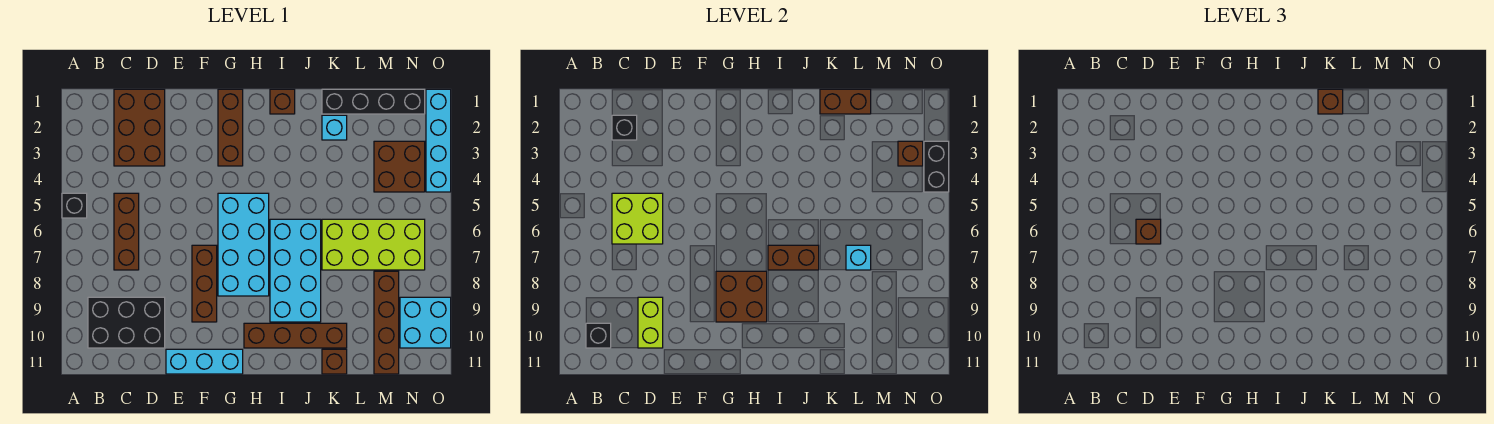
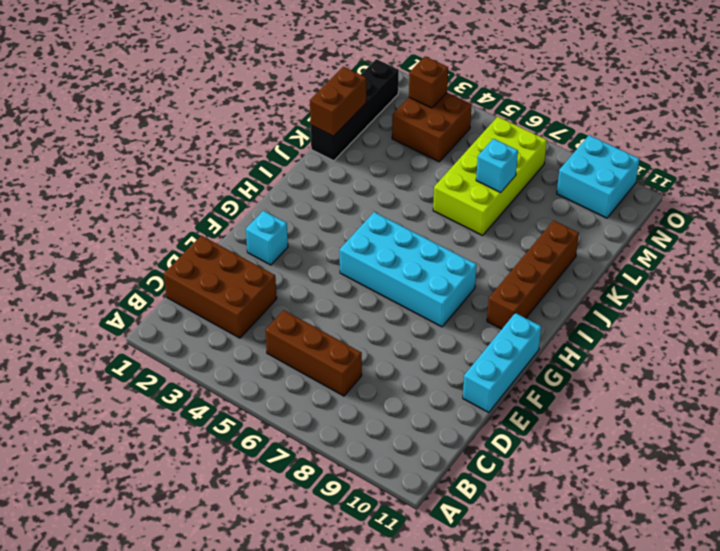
cyan 1x1 brick [246,211,288,265] -> cyan 1x1 brick moved to [322,115,347,140]
none -> black 1x1 brick [62,193,87,218]
none -> black 2x3 brick [88,297,165,348]
none -> brown 1x3 brick [192,245,217,322]
none -> brown 1x3 brick [218,89,243,166]

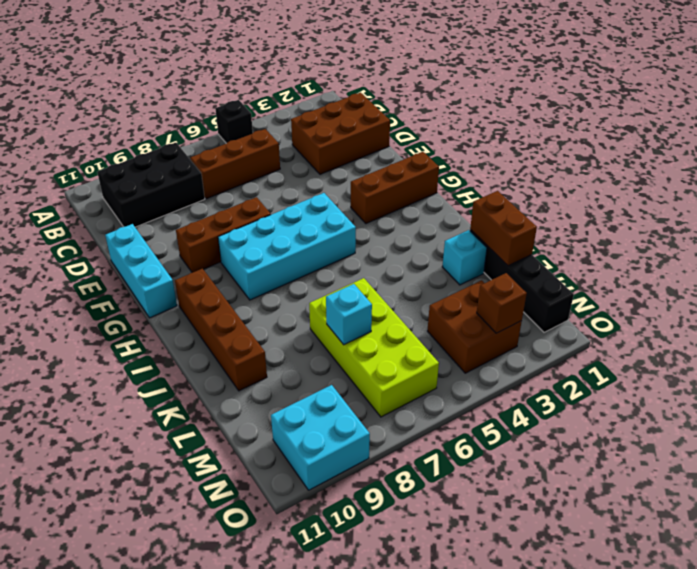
black 2x3 brick [97,142,205,227] -> black 2x3 brick turned to [88,297,165,348]
none -> brown 1x1 brick [270,89,295,114]
none -> cyan 2x4 brick [270,219,321,322]
none -> brown 1x1 brick [322,349,347,374]
none -> brown 1x4 brick [374,271,399,374]

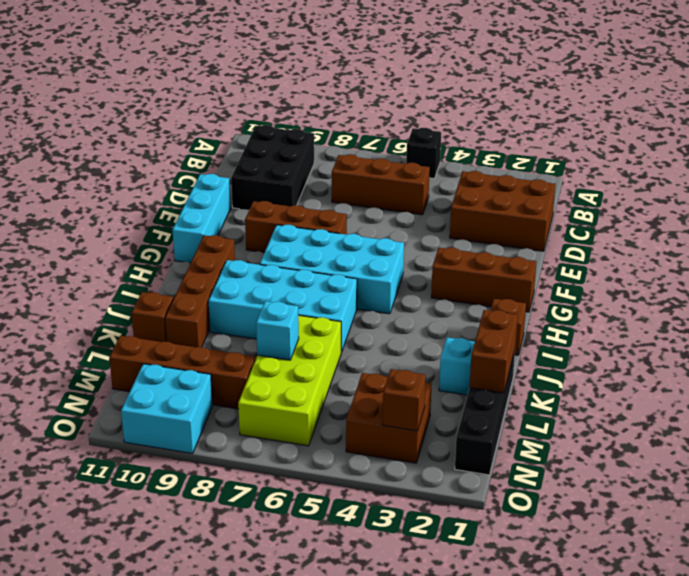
none -> cyan 1x4 brick [426,89,451,192]
none -> black 1x1 brick [586,323,611,348]
none -> black 1x1 brick [612,115,637,140]
none -> lime 2x2 brick [612,193,663,244]

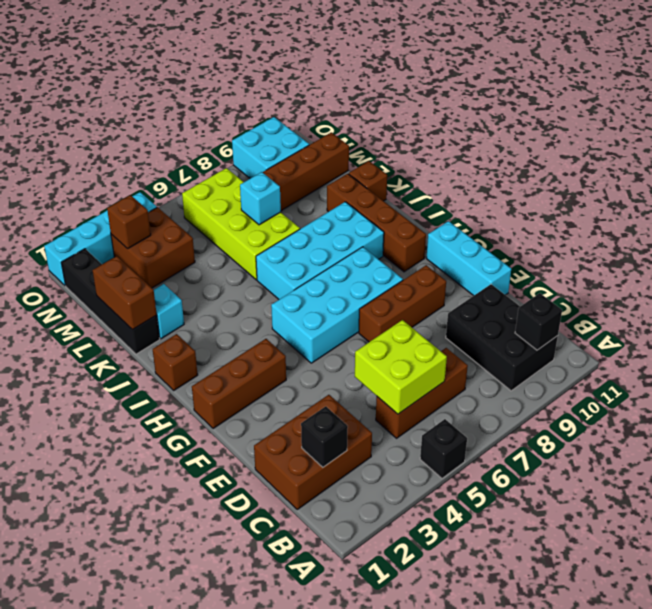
none -> lime 1x2 brick [638,297,663,348]
none -> brown 2x2 brick [716,271,767,322]
none -> brown 1x2 brick [768,245,819,270]
none -> black 1x2 brick [924,141,949,192]

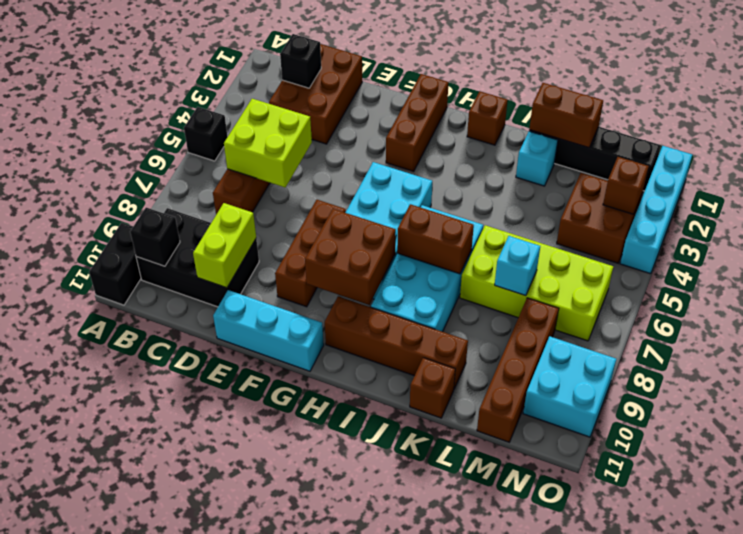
black 1x2 brick [89,223,141,305] -> black 1x2 brick moved to [924,141,949,192]
none -> brown 1x1 brick [1136,219,1161,244]
none -> brown 1x1 brick [1318,89,1343,114]

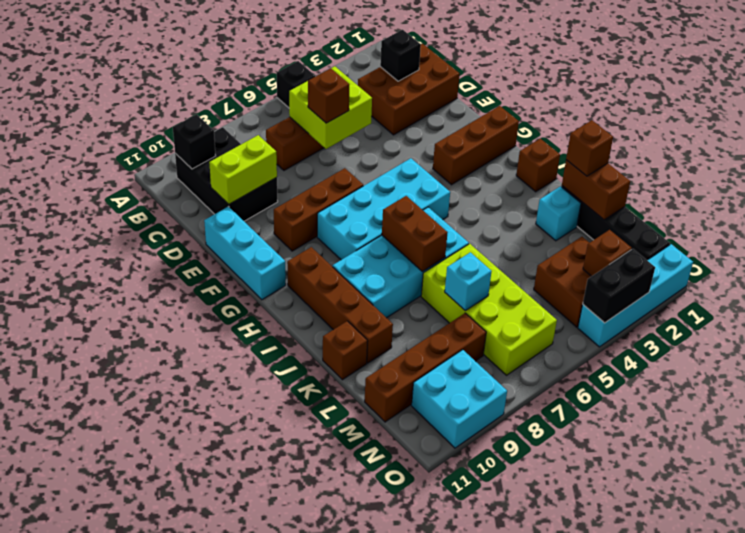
none -> brown 2x2 brick [716,271,767,322]

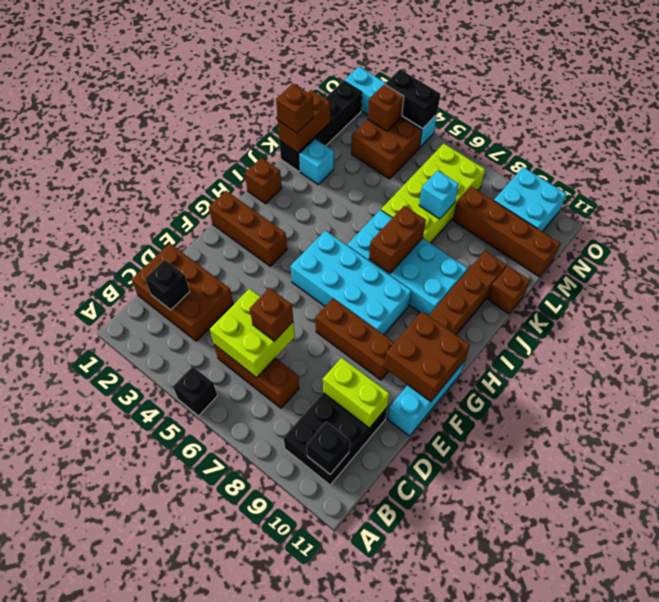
brown 2x2 brick [384,312,470,402] -> brown 2x2 brick moved to [716,271,767,322]

